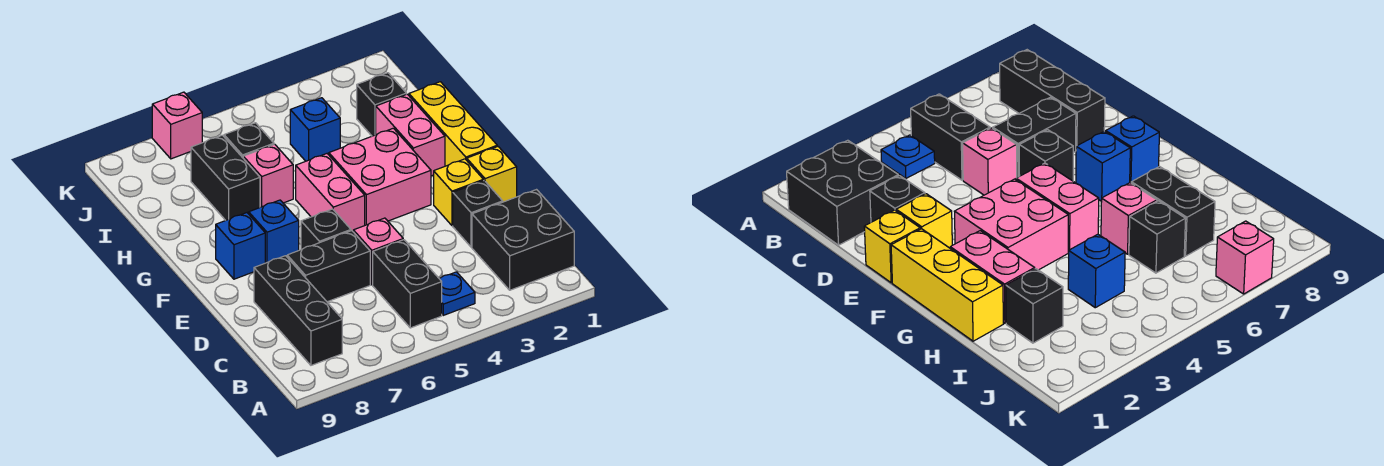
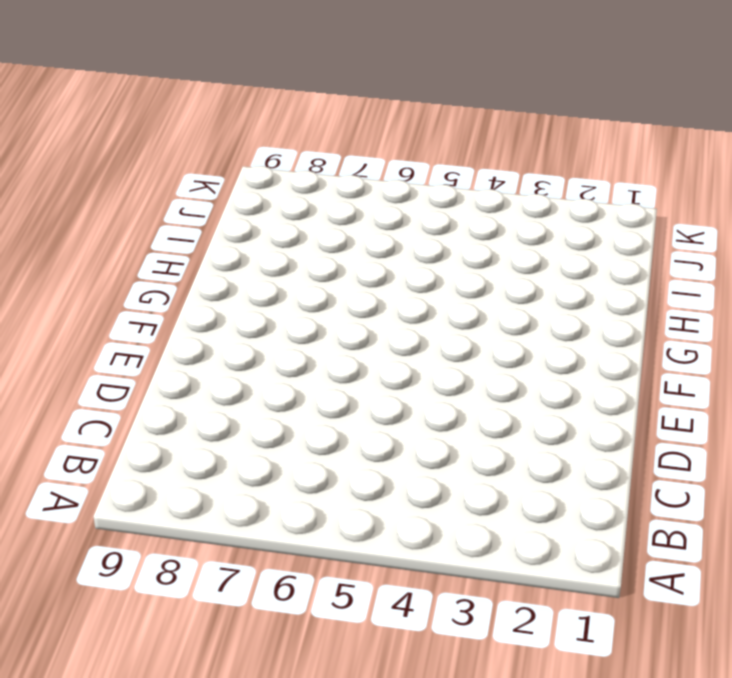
none -> black 2x2 brick [472,190,574,290]
none -> blue 1x1 plate [439,272,475,315]
none -> black 1x2 brick [373,240,442,328]

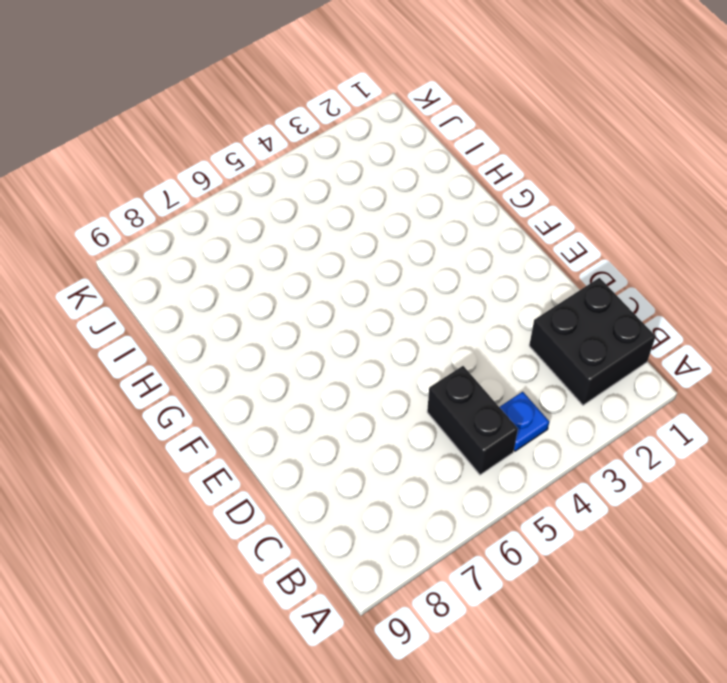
none -> black 1x3 brick [254,256,342,365]
none -> black 1x1 brick [453,181,503,247]
none -> pink 1x1 brick [353,218,403,285]

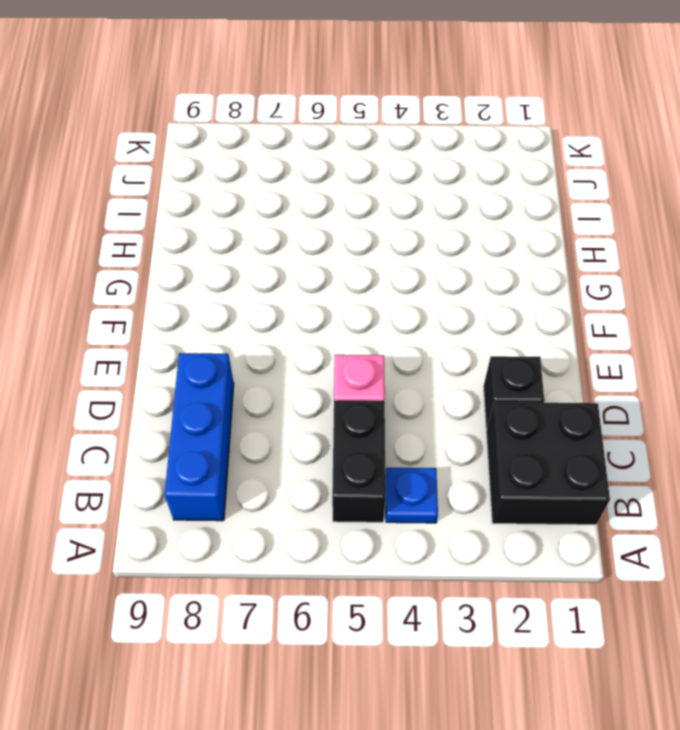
blue 1x3 brick [165,353,234,521] -> black 1x3 brick [254,256,342,365]
none -> black 1x2 brick [287,231,370,302]
none -> yellow 1x1 brick [467,146,517,202]
none -> yellow 1x1 brick [434,159,483,226]

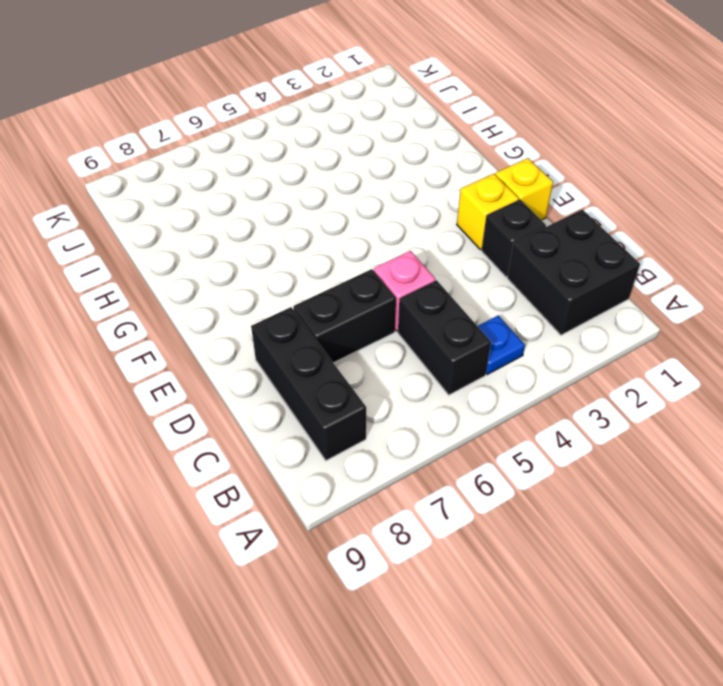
none -> black 1x1 brick [301,209,351,250]
none -> yellow 1x3 brick [409,82,497,166]
none -> pink 2x2 brick [329,128,431,225]

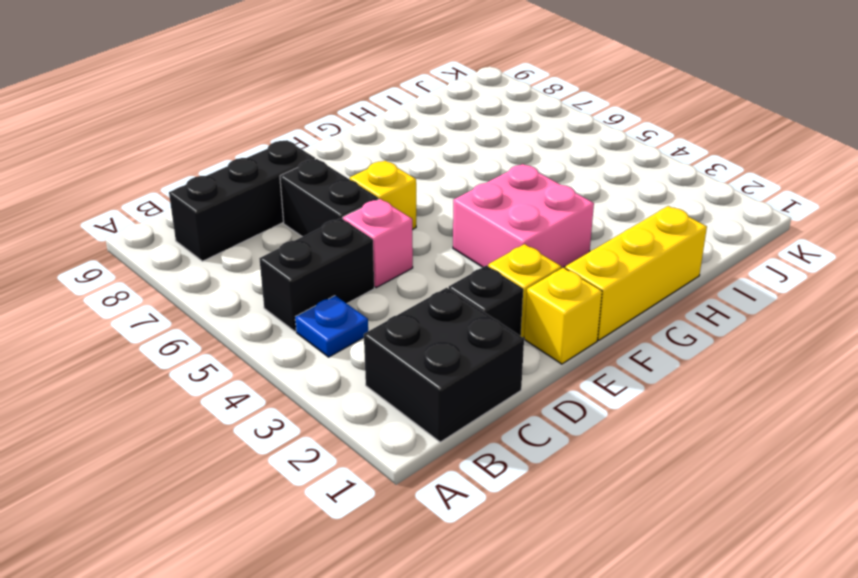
yellow 1x1 brick [350,161,416,230] -> black 1x1 brick [301,209,351,250]
none -> pink 1x2 brick [296,154,365,231]
none -> blue 1x1 brick [249,200,299,263]
none -> blue 1x1 brick [216,213,265,279]

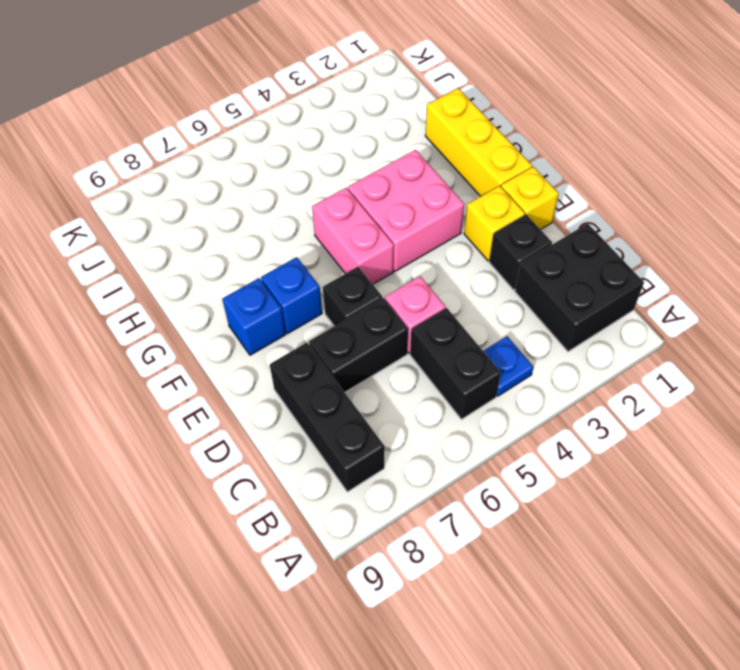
none -> pink 1x2 brick [376,94,445,176]
none -> pink 1x1 brick [243,144,293,207]
none -> black 1x2 brick [191,135,260,220]

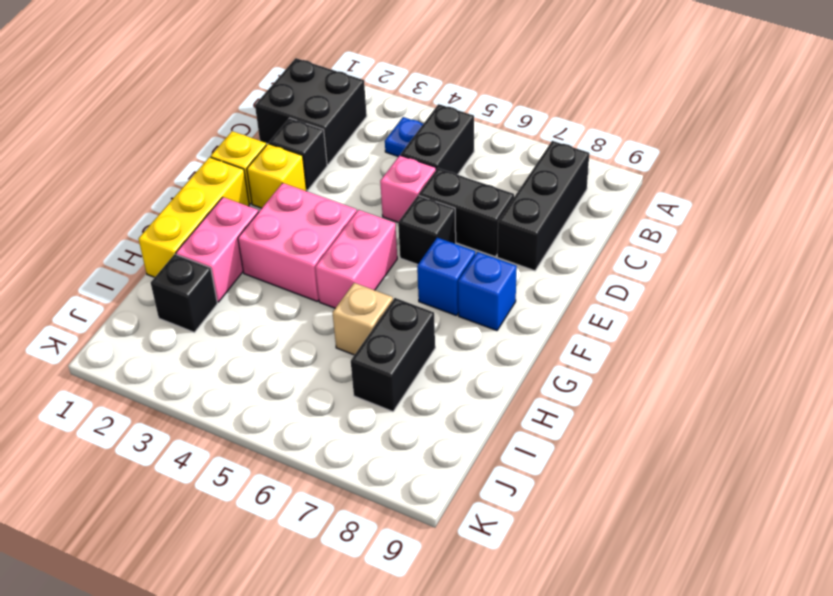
tan 1x1 brick [332,283,393,355] -> pink 1x1 brick [243,144,293,207]
none -> blue 1x1 brick [290,98,340,161]
none -> black 1x1 brick [224,123,274,158]
none -> pink 1x1 brick [152,92,202,159]

